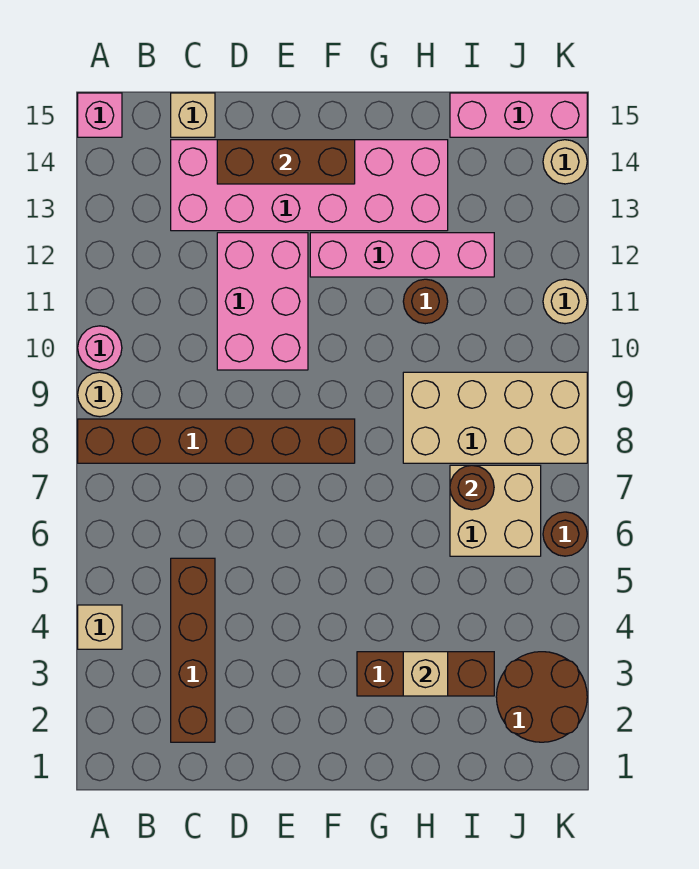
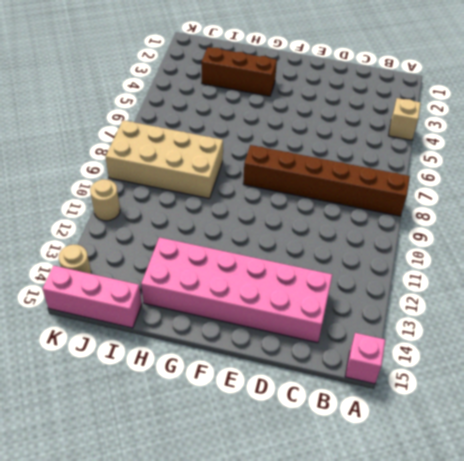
none -> tan 1x1 round brick [78,372,122,417]
none -> pink 1x1 round brick [78,326,122,370]
none -> brown 1x4 brick [171,558,215,742]

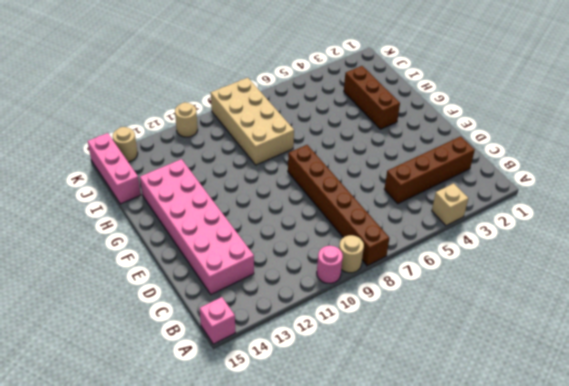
none -> tan 1x1 brick [171,93,215,137]
none -> pink 2x3 brick [217,233,308,370]
none -> pink 1x4 brick [310,233,494,277]

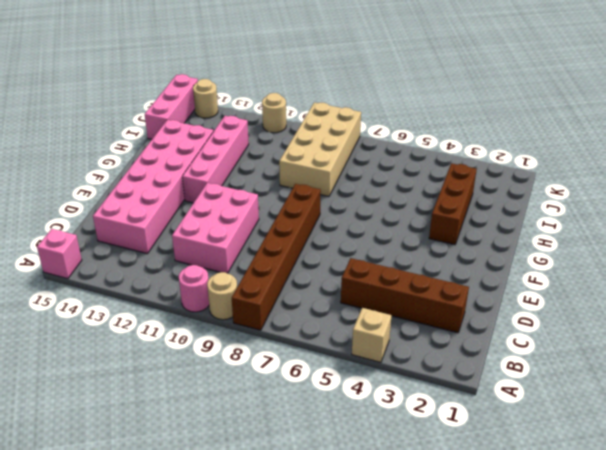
pink 2x3 brick [172,183,259,273] -> pink 2x3 brick turned to [217,233,308,370]
none -> tan 1x1 brick [171,93,215,137]
none -> brown 1x1 round brick [403,279,448,324]
none -> tan 2x2 brick [450,465,541,556]

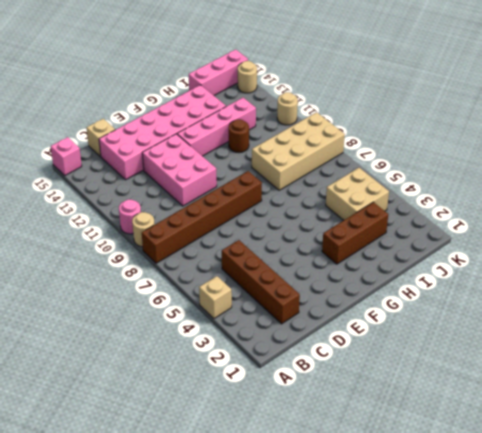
tan 2x2 brick [326,168,389,220] -> tan 2x2 brick moved to [450,465,541,556]
none -> brown 2x2 round brick [496,652,587,742]
none -> brown 1x1 round brick [543,512,587,556]
none -> brown 1x3 brick [217,140,355,184]

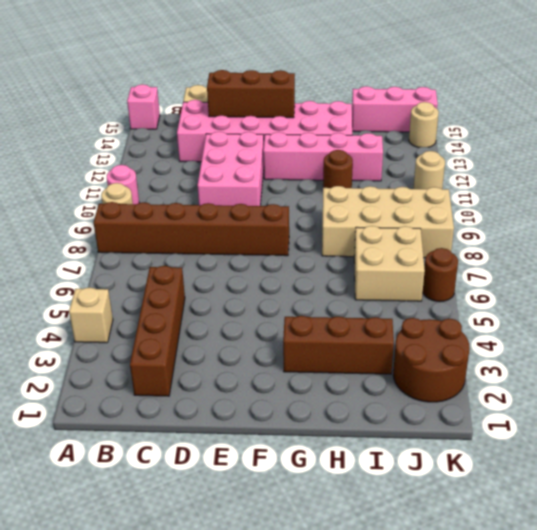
none -> tan 1x1 brick [403,652,448,696]
none -> brown 1x1 round brick [450,465,494,510]

